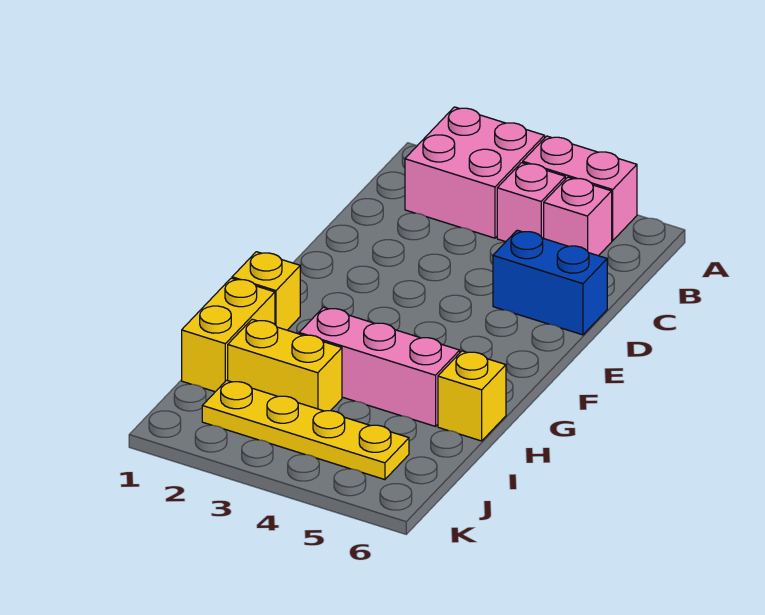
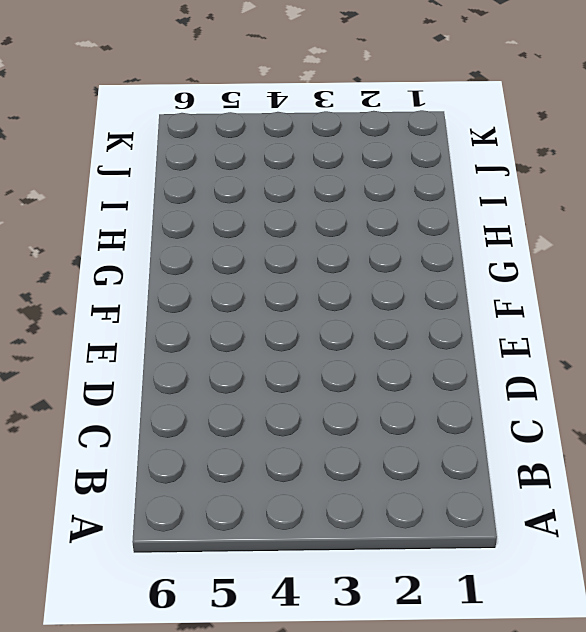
none -> pink 2x2 brick [405,107,545,238]
none -> pink 1x2 brick [523,136,637,241]

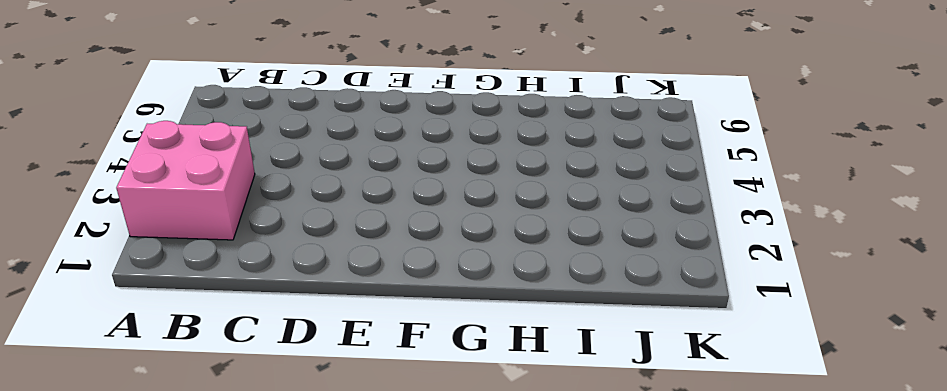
none -> pink 1x2 brick [523,136,637,241]
none -> pink 1x1 brick [497,163,565,242]

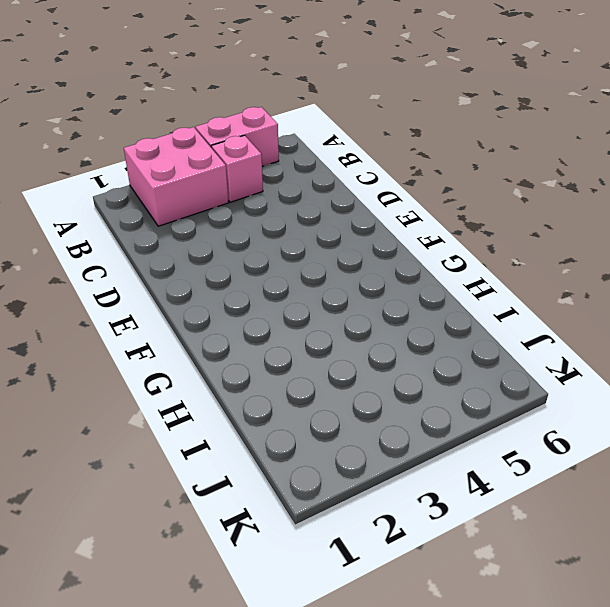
none -> pink 1x1 brick [544,177,612,256]
none -> blue 1x2 brick [493,230,607,335]

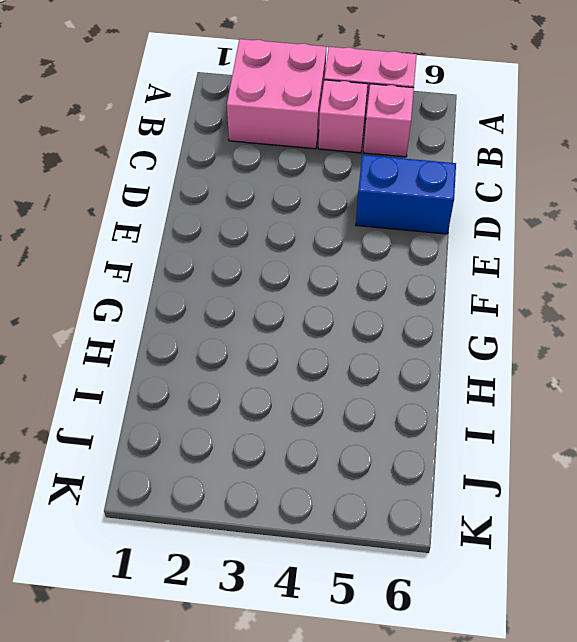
none -> yellow 1x1 brick [232,252,300,330]
none -> yellow 1x2 brick [182,278,275,392]

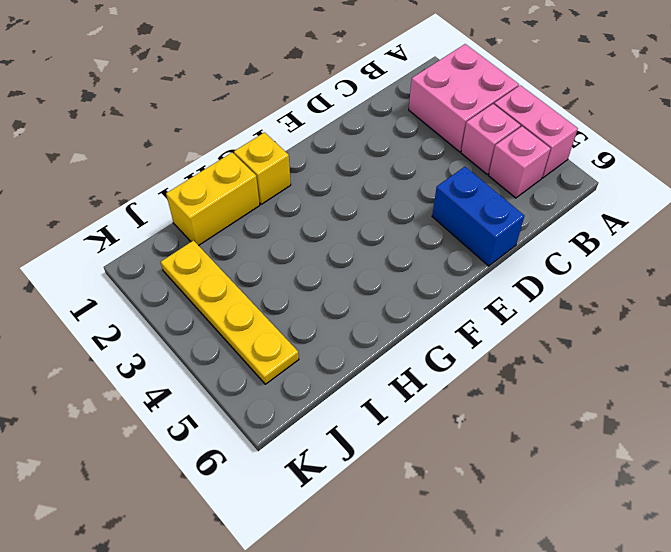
none -> pink 1x3 brick [299,307,460,426]
none -> yellow 1x1 brick [438,351,506,441]

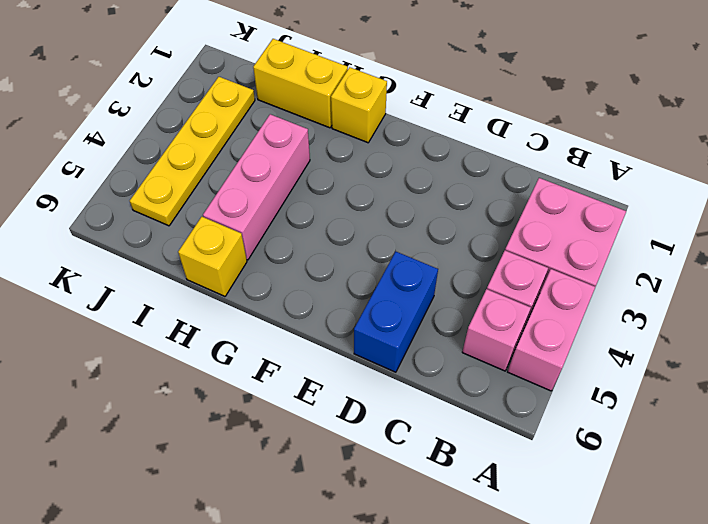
none -> yellow 1x2 brick [228,319,342,411]

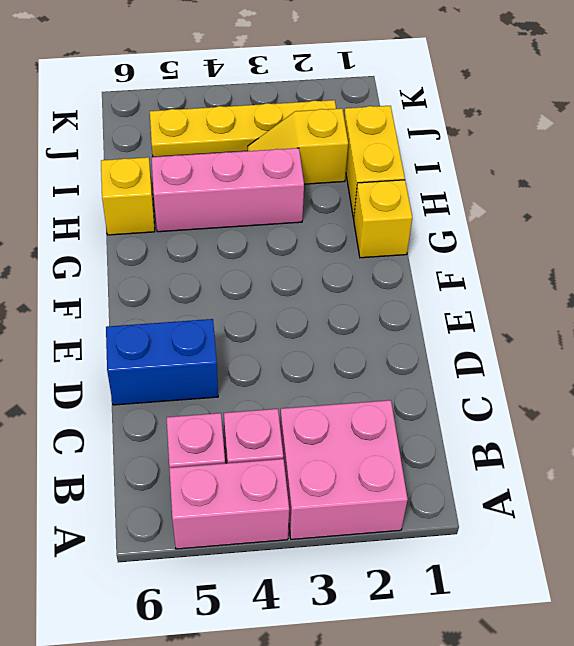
yellow 1x2 slope [248,108,348,184] -> yellow 1x2 brick [228,319,342,411]

